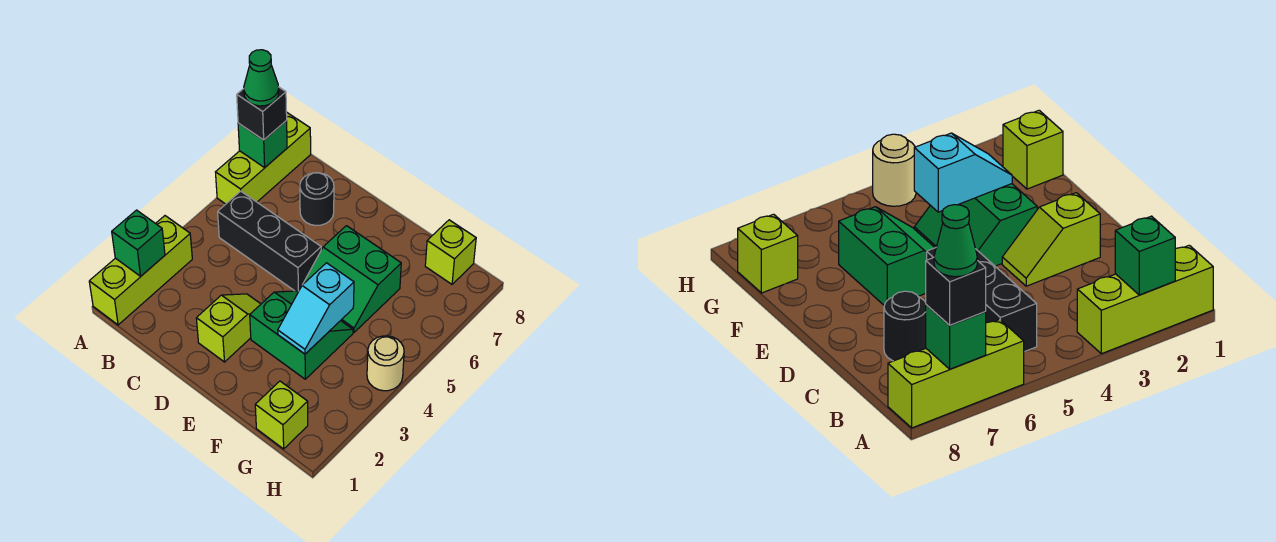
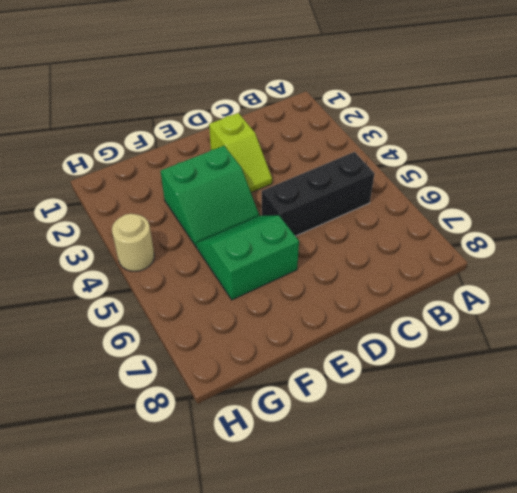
none -> lime 1x3 brick [89,216,192,325]
none -> lime 1x3 brick [216,112,311,204]
none -> black 1x1 round brick [300,173,334,225]

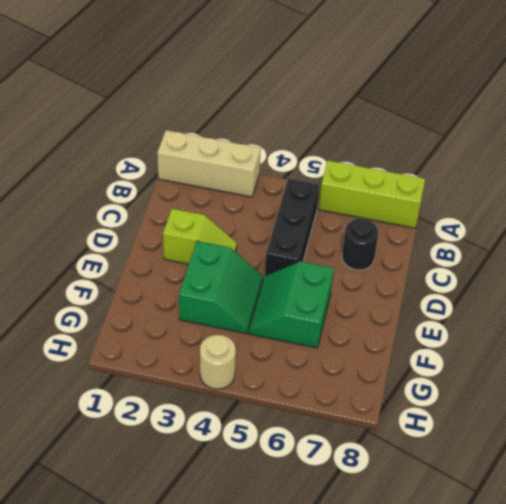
tan 1x3 brick [157,130,261,197] -> lime 1x3 brick [89,216,192,325]
none -> lime 1x1 brick [255,381,308,449]
none -> lime 1x1 brick [425,220,476,284]
none -> green 1x1 brick [112,210,165,276]

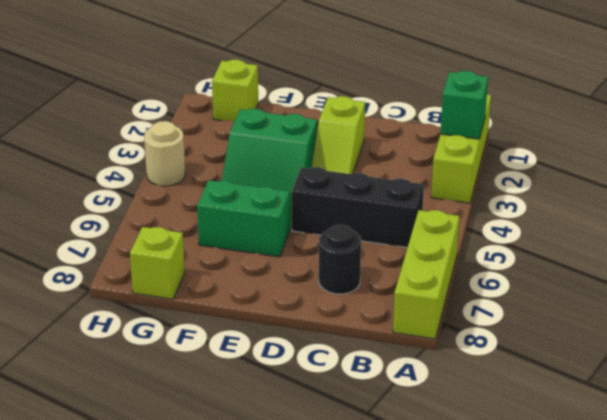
none -> green 1x1 brick [238,121,287,167]
none -> cyan 1x2 slope [278,263,354,354]
none -> black 1x1 brick [237,87,287,140]

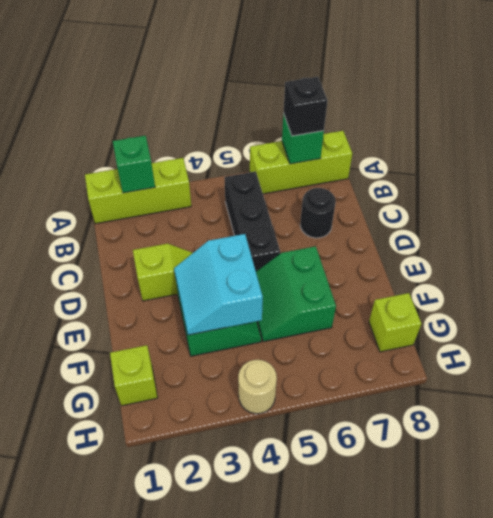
cyan 2x2 slope [174,234,263,335] -> cyan 1x2 slope [278,263,354,354]
none -> green 1x1 cone [244,50,279,106]

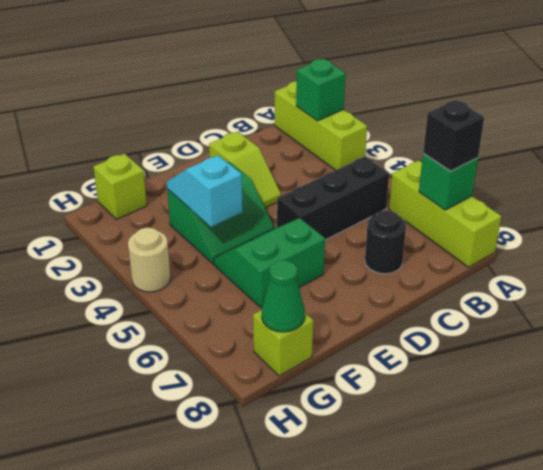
green 1x1 cone [262,260,305,332] -> green 1x1 cone moved to [244,50,279,106]

